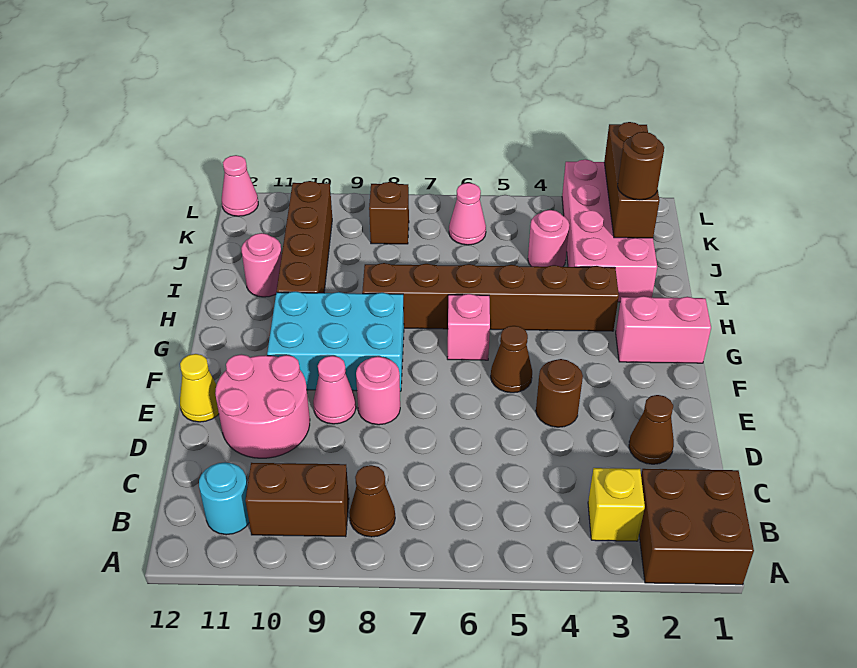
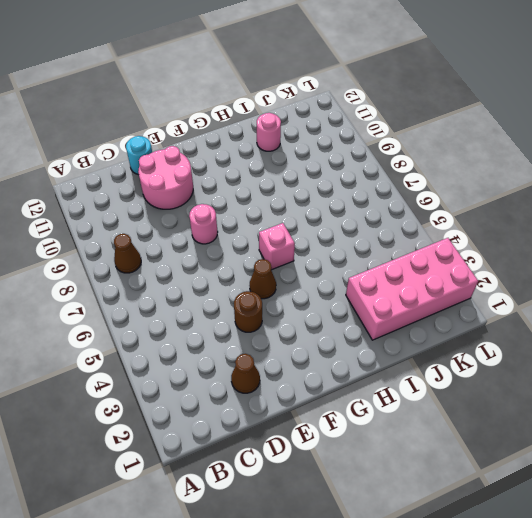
cyan 1x1 round brick [126,136,152,175] -> cyan 1x1 round brick moved to [199,462,249,535]
none -> brown 2x2 brick [639,469,754,585]
none -> yellow 1x1 brick [588,468,645,541]
none -> brown 1x2 brick [245,463,349,537]

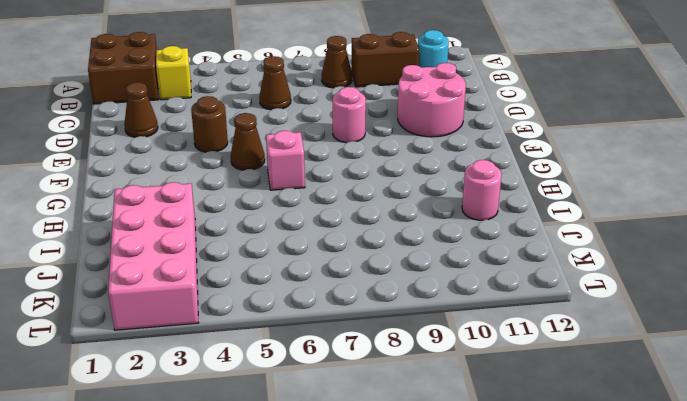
brown 1x1 cone [259,56,291,110] -> none
none -> pink 1x1 cone [313,356,356,424]
none -> yellow 1x1 cone [180,354,219,422]
none -> cyan 2x3 brick [267,291,404,391]

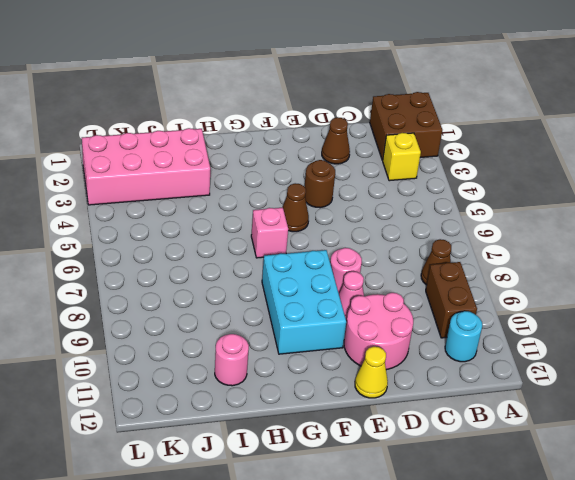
none -> pink 1x2 brick [616,296,711,363]
none -> brown 1x6 brick [362,263,619,331]
none -> brown 1x4 brick [277,181,332,293]

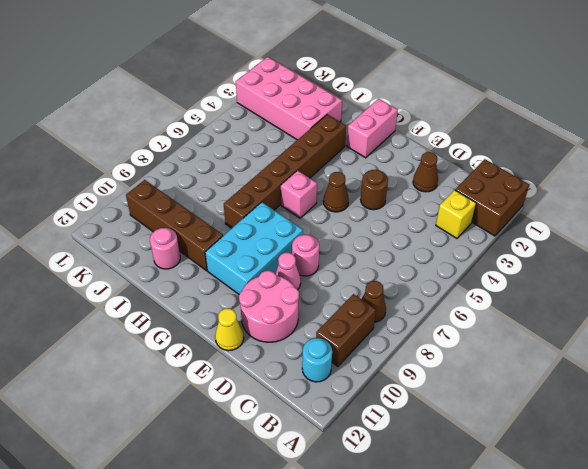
none -> pink 1x1 round brick [528,210,569,267]
none -> pink 1x1 cone [449,183,486,245]
none -> brown 1x1 brick [369,182,409,244]

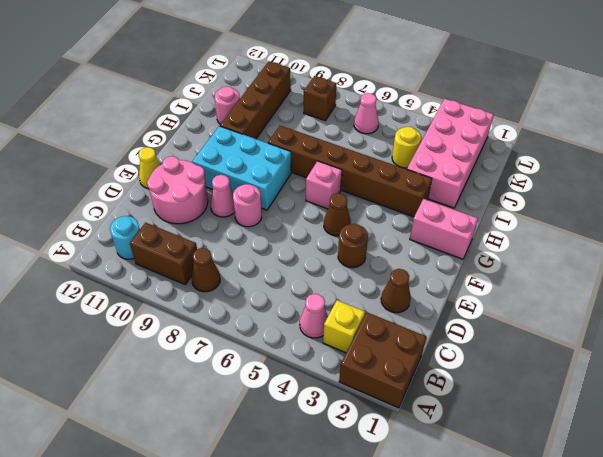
pink 1x1 cone [300,294,328,338] -> pink 1x1 cone moved to [222,155,258,216]
yellow 1x1 round brick [392,127,421,168] -> pink 1x1 round brick [528,210,569,267]
none -> brown 1x3 brick [604,122,660,238]
none -> brown 1x1 round brick [618,132,664,200]

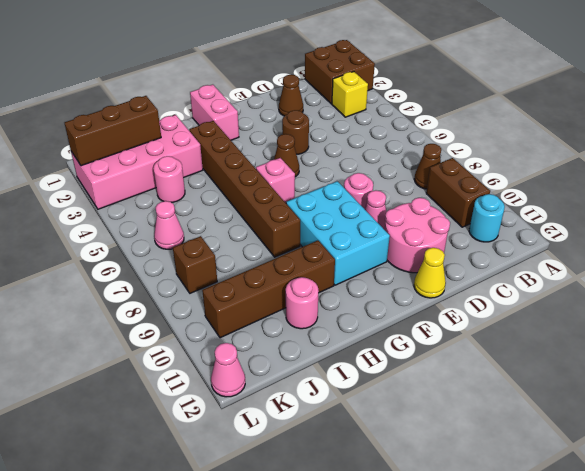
none -> brown 1x1 round brick [618,132,664,200]

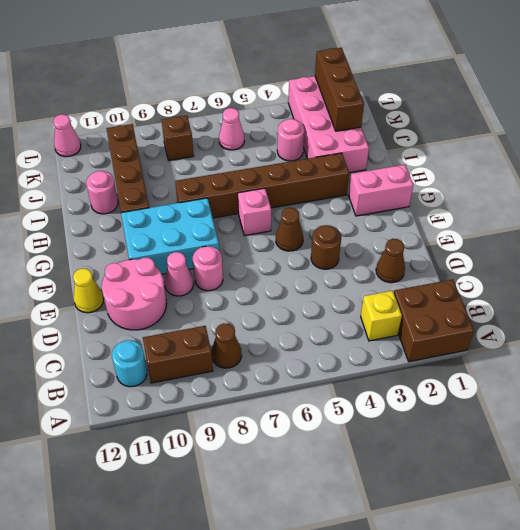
none -> brown 1x1 round brick [618,132,664,200]

